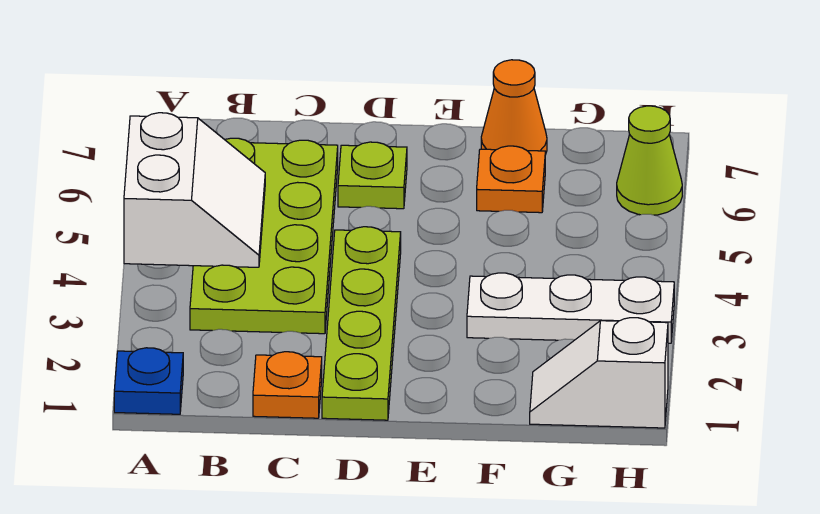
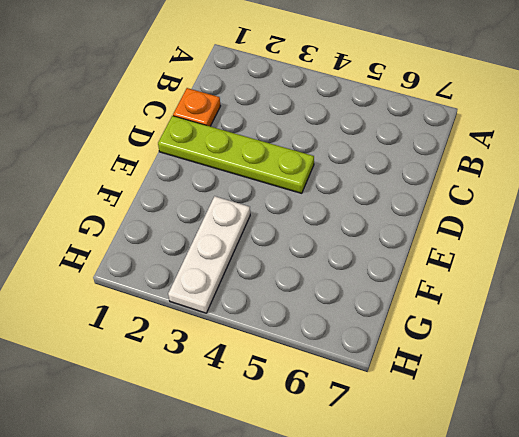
none -> blue 1x1 plate [114,348,183,414]
none -> lime 2x4 plate [190,138,338,334]

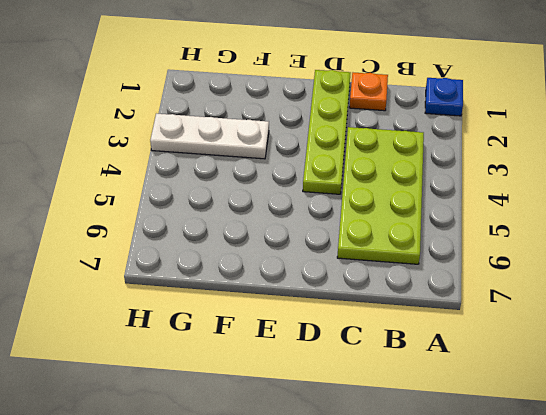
none -> lime 1x1 plate [338,142,407,209]
none -> orange 1x1 plate [477,146,545,213]

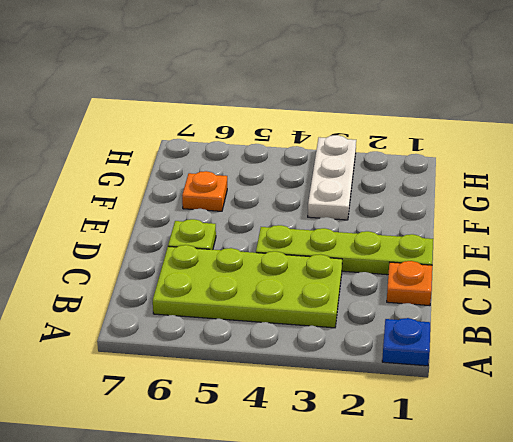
none -> orange 1x1 cone [481,60,547,155]
none -> white 1x2 slope [530,318,668,428]

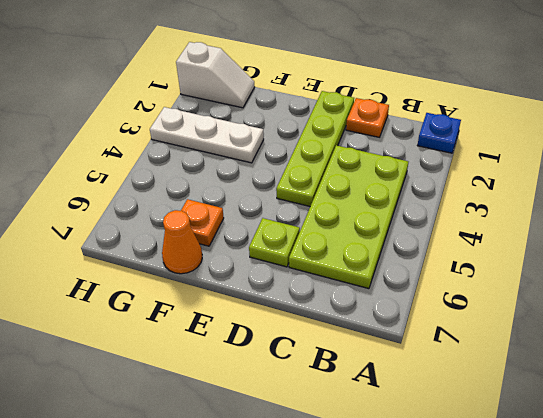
none -> lime 1x1 cone [617,106,682,215]
none -> white 2x2 slope [124,113,265,267]

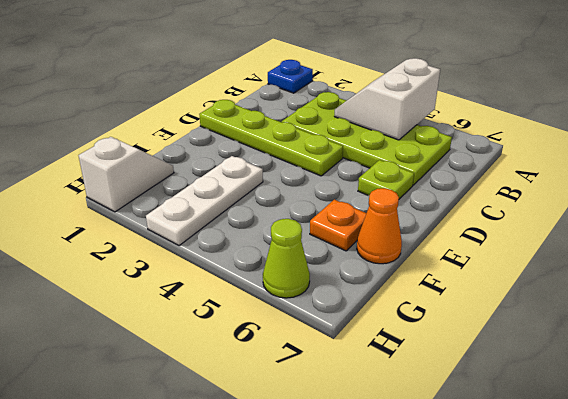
white 2x2 slope [334,58,440,140] -> white 2x2 slope turned to [124,113,265,267]
none -> orange 1x1 plate [253,352,322,418]

